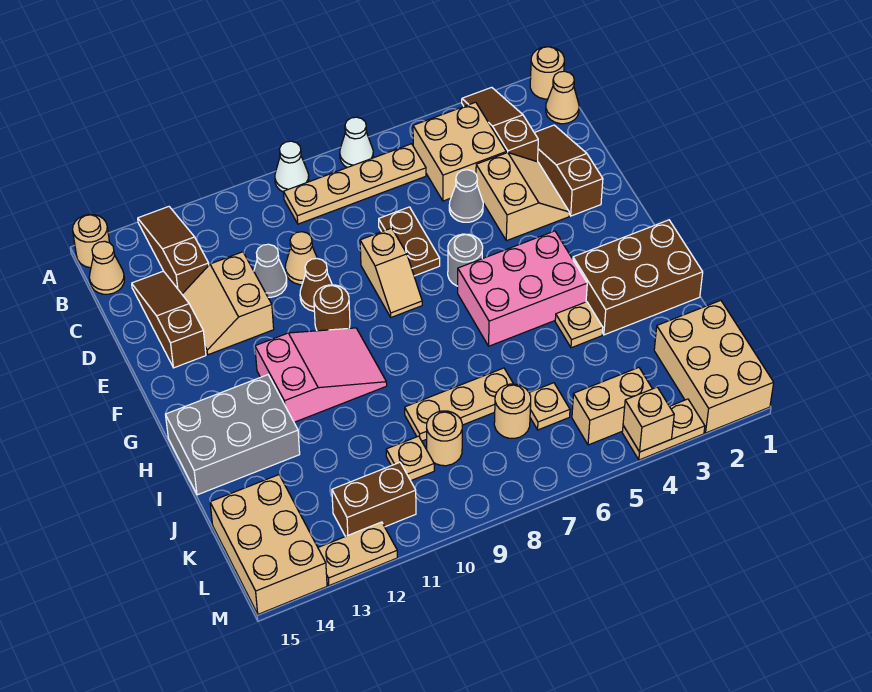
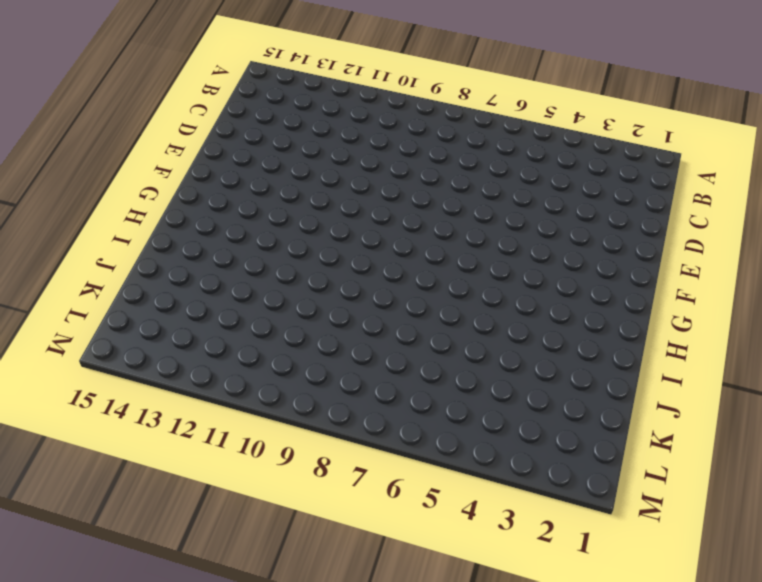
none -> tan 1x1 round brick [530,47,564,99]
none -> brown 1x3 slope [462,87,538,162]
none -> white 1x1 cone [340,117,373,168]
none -> white 1x1 cone [275,141,309,192]

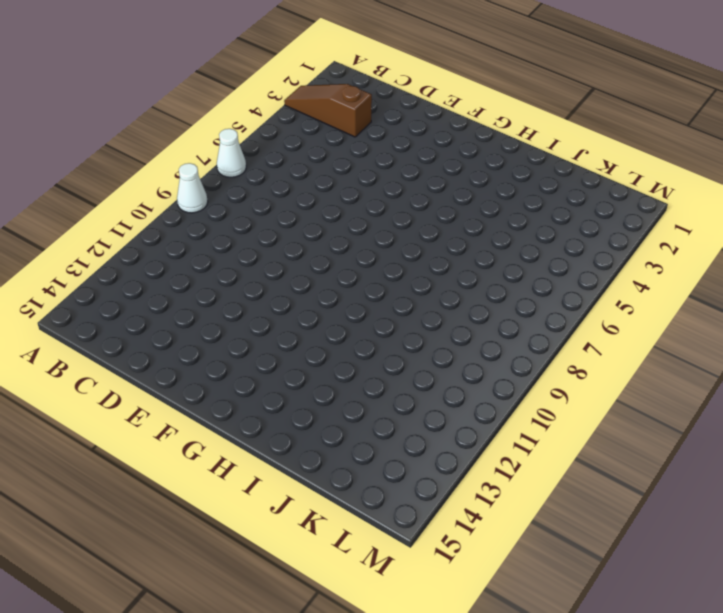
none -> tan 1x1 round brick [530,47,564,99]
none -> brown 1x3 slope [138,207,209,294]
none -> tan 1x1 round brick [73,214,110,268]
none -> tan 1x1 cone [546,71,579,124]

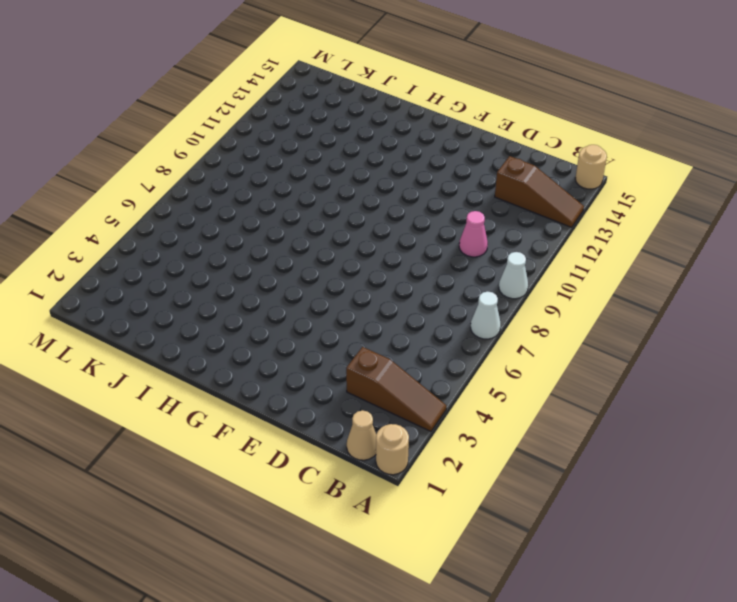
pink 1x1 cone [459,211,488,257] -> none
none -> tan 2x2 brick [413,102,506,201]
none -> tan 1x4 plate [284,144,426,224]
none -> tan 1x1 cone [89,241,125,294]
none -> brown 1x3 slope [534,125,603,216]

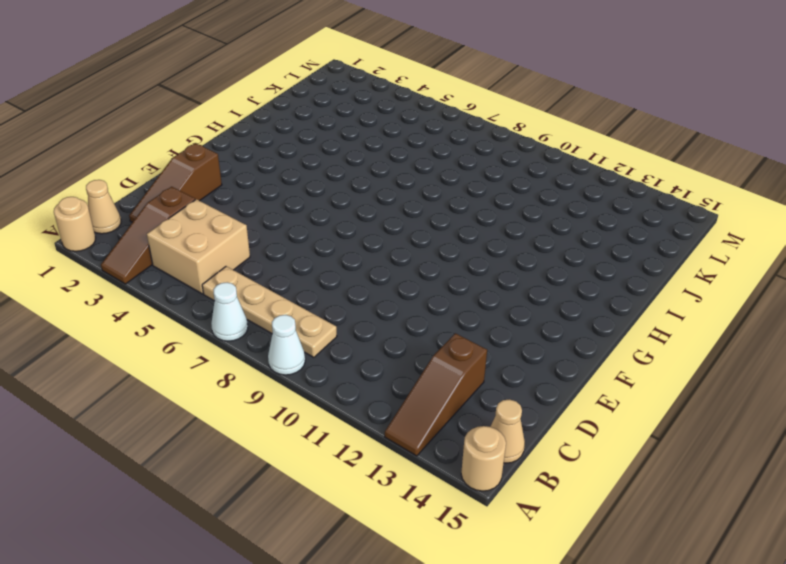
none -> brown 1x3 slope [132,271,206,368]
none -> tan 2x2 slope [476,153,569,241]
none -> grey 1x1 cone [449,170,483,222]
none -> brown 1x2 plate [379,207,440,276]

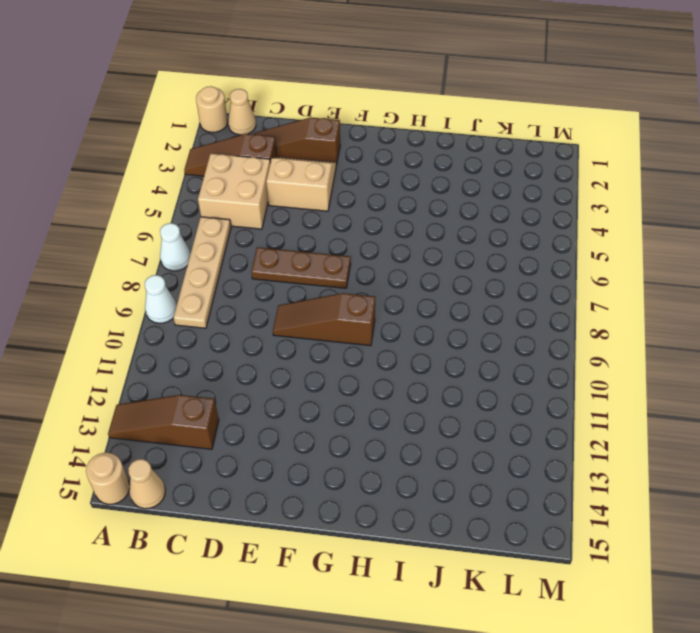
brown 1x3 plate [251,247,351,288] -> brown 1x2 plate [379,207,440,276]
brown 1x3 slope [273,293,375,346] -> brown 1x3 slope moved to [132,271,206,368]
none -> grey 1x1 cone [449,170,483,222]
none -> tan 1x1 cone [285,232,317,285]
none -> grey 1x1 cone [254,244,287,297]
none -> tan 2x2 slope [182,252,274,355]

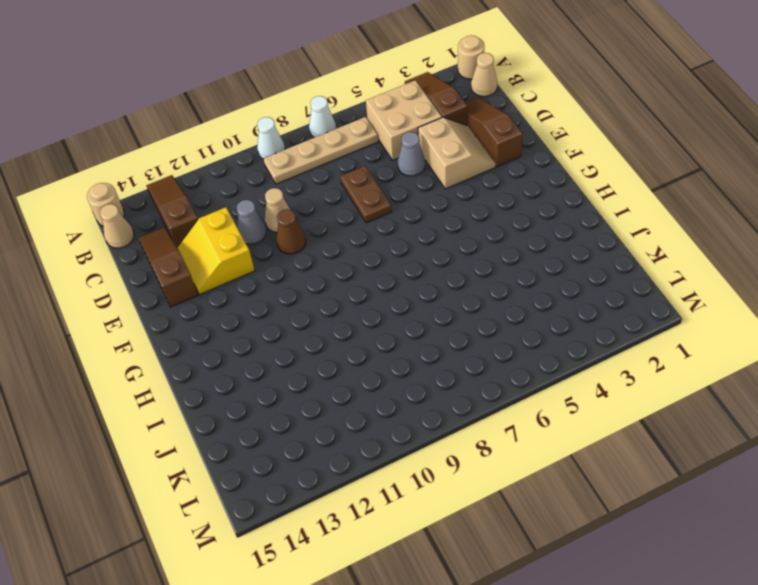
yellow 2x2 slope [177,207,255,295] -> tan 2x2 slope [182,252,274,355]
none -> tan 1x2 slope [360,228,422,317]
none -> grey 1x1 round brick [448,234,483,286]
none -> brown 1x1 round brick [314,285,350,331]
none -> pink 2x3 brick [458,231,587,346]

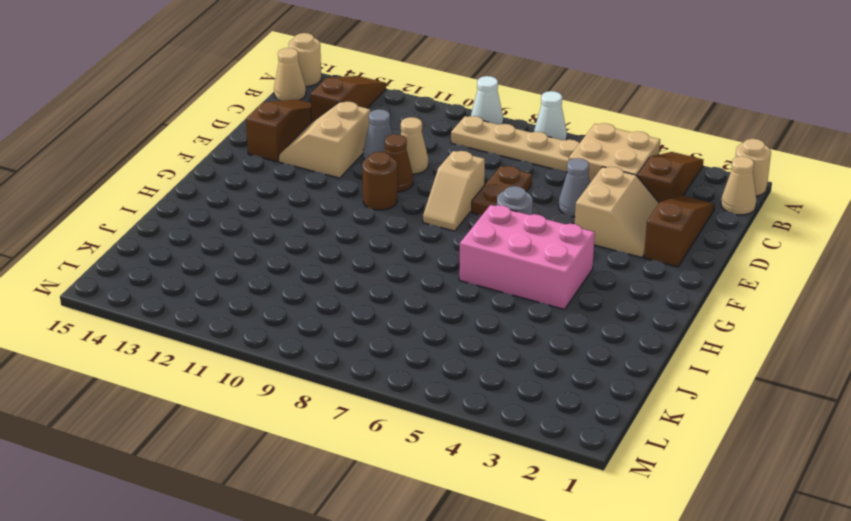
none -> pink 2x3 slope [255,328,387,422]
none -> brown 2x3 brick [573,220,703,335]
none -> grey 2x3 brick [165,375,300,495]
none -> tan 1x1 plate [555,302,603,348]

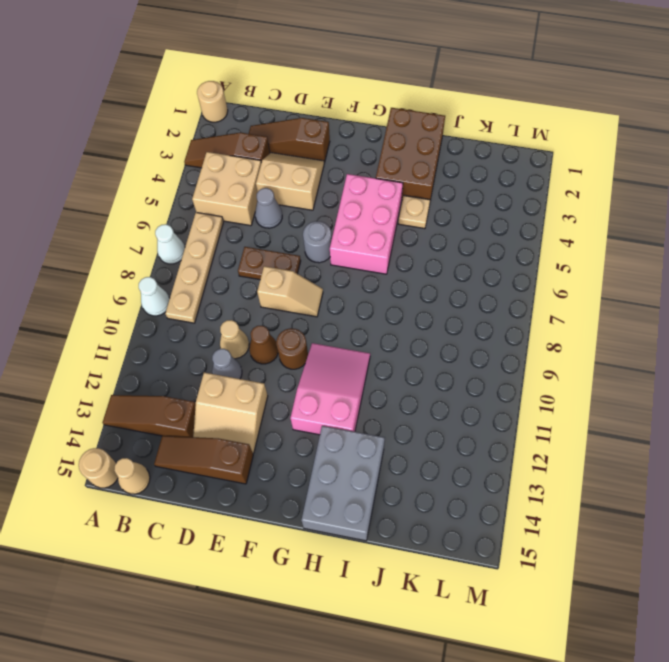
none -> tan 1x1 cone [546,71,579,124]
none -> tan 1x3 plate [405,368,513,441]
none -> tan 2x3 brick [654,300,774,433]
none -> tan 1x1 plate [529,383,570,430]

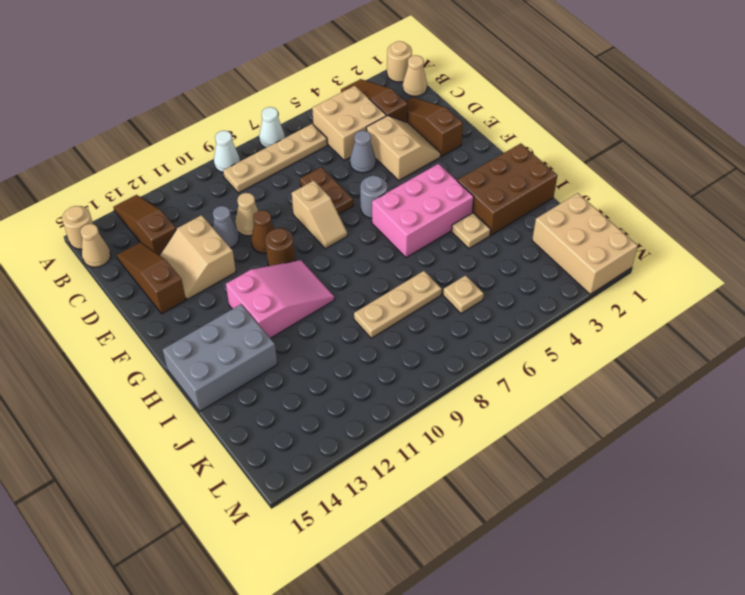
none -> tan 1x1 round brick [494,384,531,438]
none -> tan 1x1 round brick [427,411,462,466]
none -> tan 1x1 plate [386,436,434,481]
none -> tan 2x3 brick [210,475,327,614]

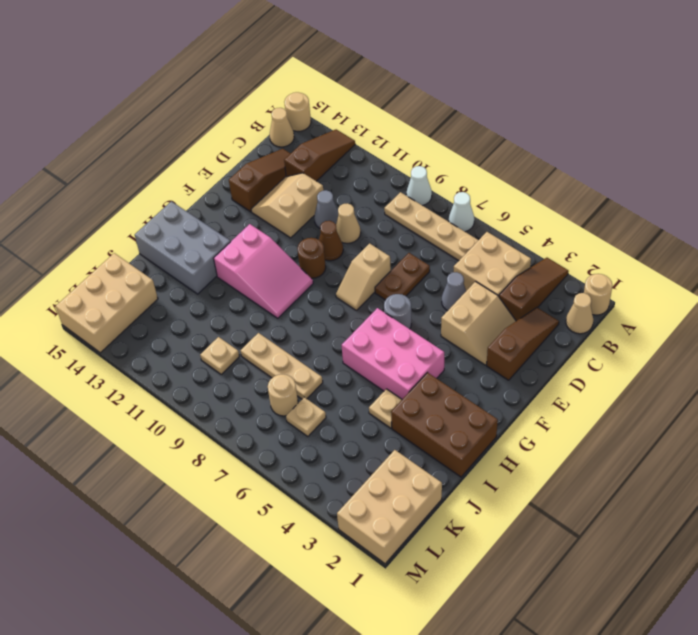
none -> tan 1x1 round brick [427,411,462,466]
none -> tan 1x2 brick [572,368,652,445]
none -> brown 1x2 brick [332,462,416,536]
none -> tan 1x2 plate [622,399,705,460]

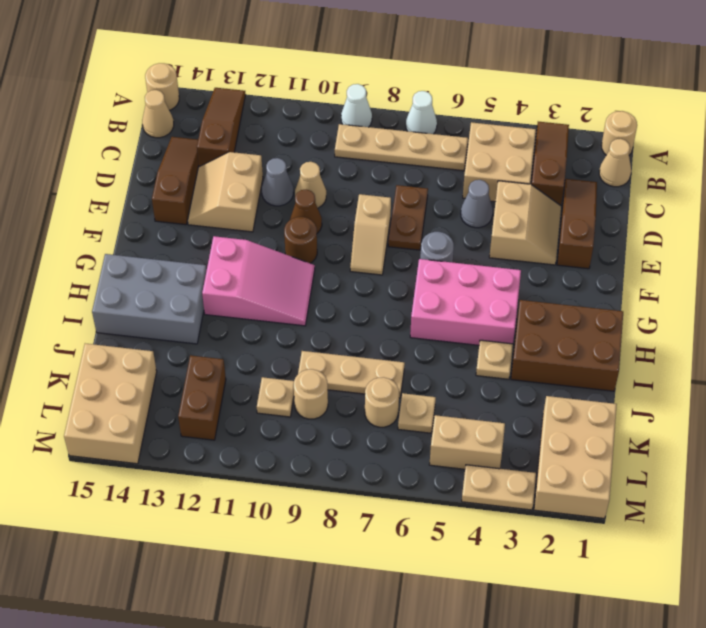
brown 1x2 brick [178,355,226,440] -> brown 1x2 brick turned to [332,462,416,536]
none -> tan 1x2 plate [318,522,397,586]
none -> tan 1x1 brick [623,387,674,452]

